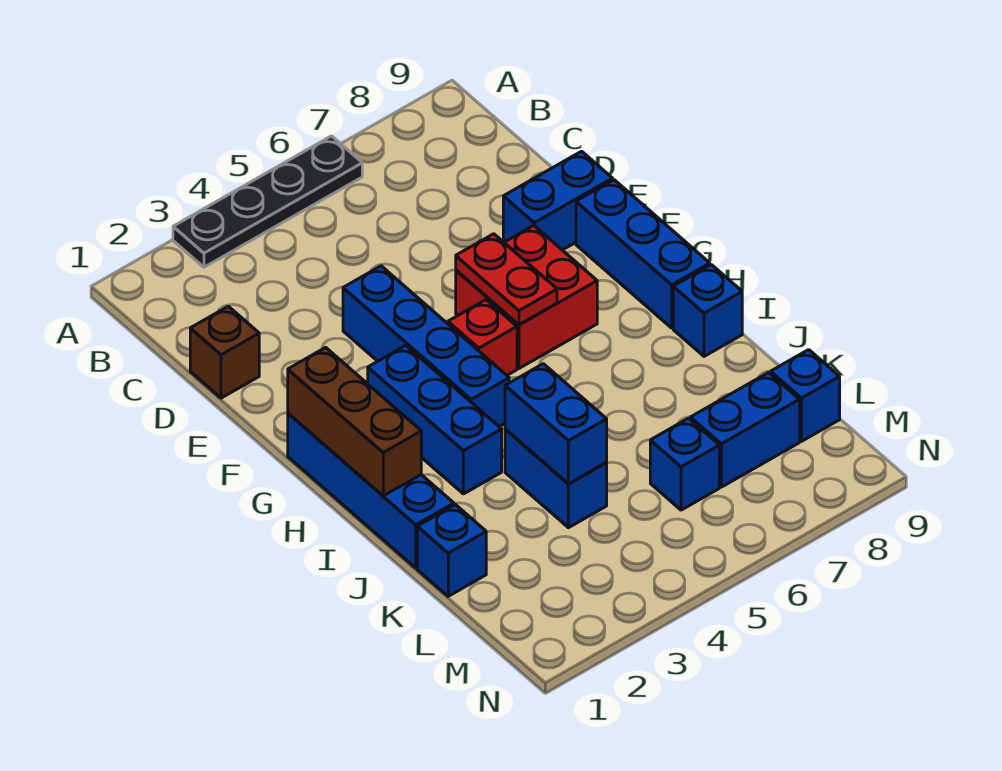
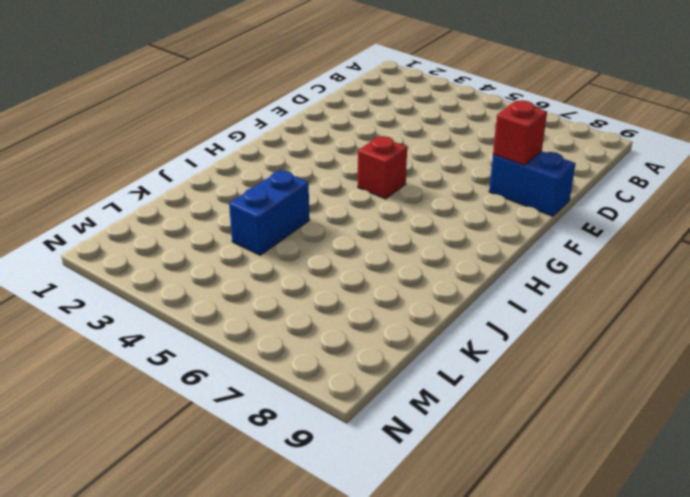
red 1x1 brick [493,100,547,165] -> none
none -> black 1x4 plate [173,136,362,267]
none -> brown 1x1 brick [190,306,259,398]
none -> blue 1x4 brick [343,266,509,427]

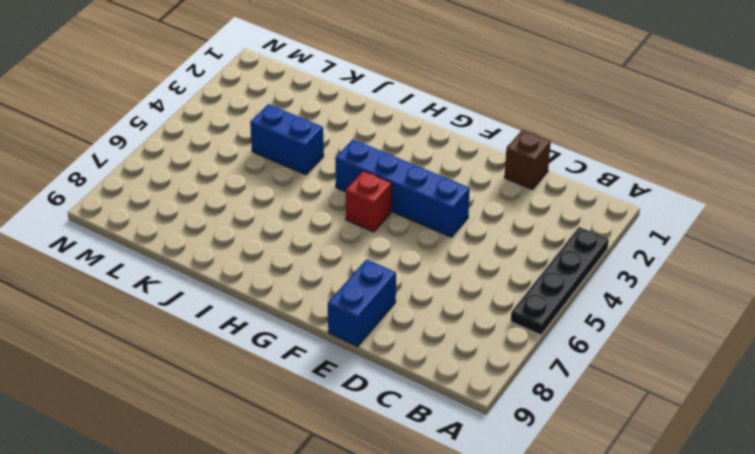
none -> red 2x2 brick [456,226,597,368]
none -> blue 1x3 brick [576,180,710,328]
none -> blue 1x4 brick [288,413,454,568]

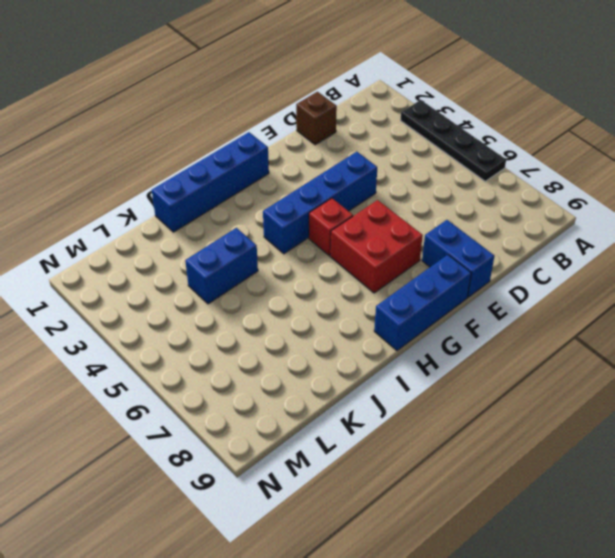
none -> blue 1x3 brick [368,346,502,494]
none -> blue 1x1 brick [673,265,742,356]
none -> blue 1x1 brick [417,505,486,596]

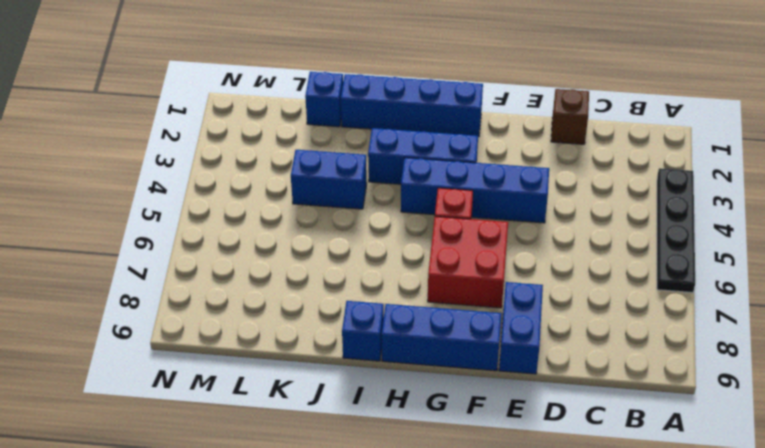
none -> blue 1x1 brick [650,418,719,510]
none -> blue 1x2 brick [690,373,800,487]
none -> blue 1x1 brick [771,350,840,441]

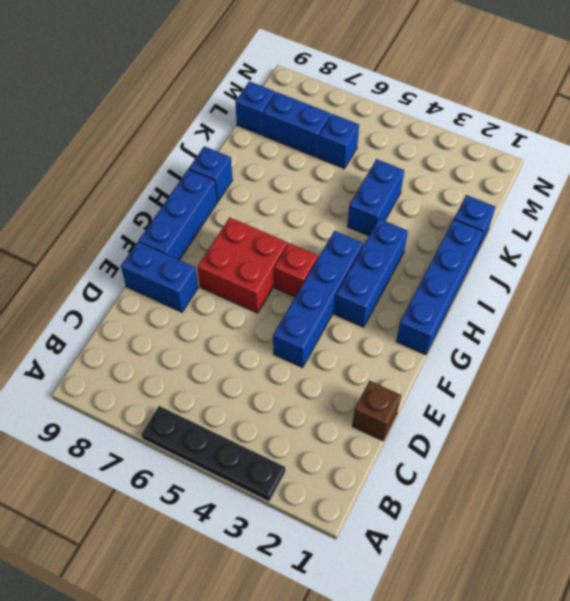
none -> red 1x2 plate [456,234,557,325]
none -> brown 1x3 brick [288,347,421,496]
none -> blue 1x2 brick [505,364,607,484]

